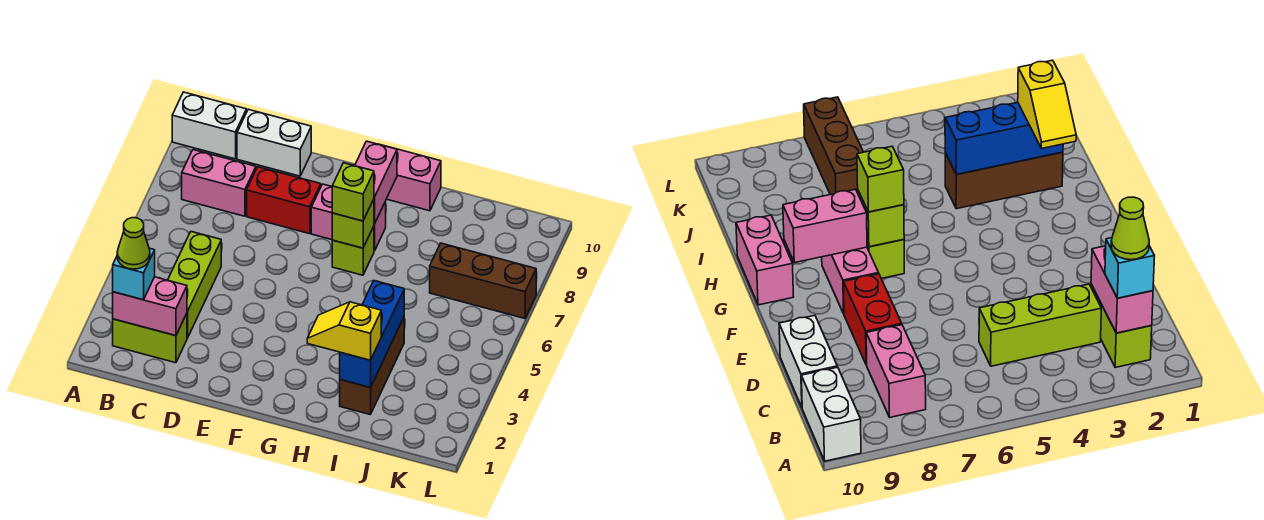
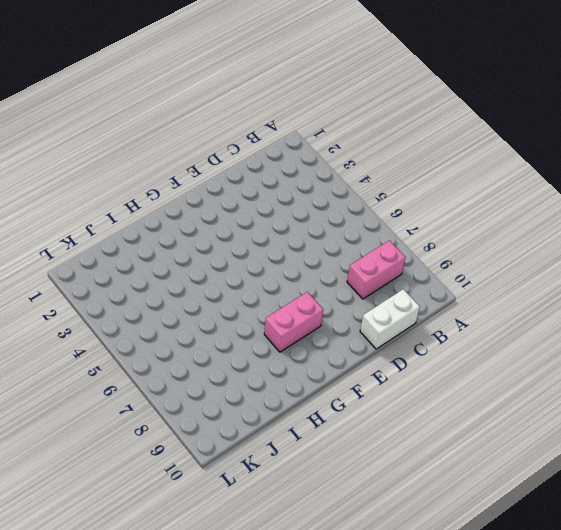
none -> white 1x2 brick [172,92,247,159]
none -> lime 1x2 brick [113,314,187,363]
none -> lime 1x3 brick [168,232,221,338]

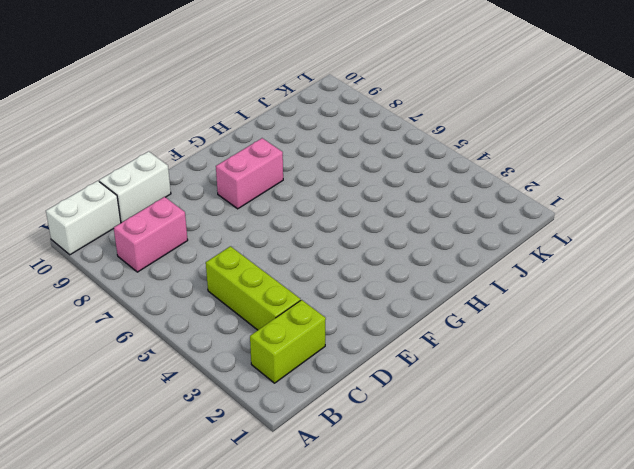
none -> red 1x2 brick [247,167,321,234]
none -> lime 1x1 brick [332,226,374,275]
none -> pink 1x2 brick [379,144,441,211]

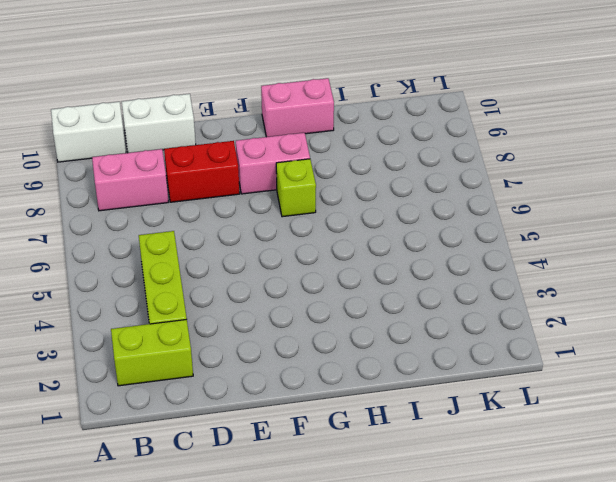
none -> brown 1x3 brick [340,318,404,414]
none -> brown 1x3 brick [430,243,536,318]
none -> pink 1x2 brick [113,277,187,336]

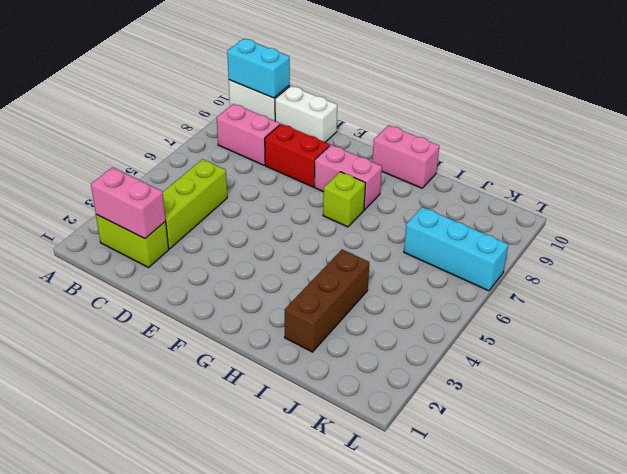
cyan 1x2 brick [227,39,290,98] -> none
cyan 1x3 brick [404,207,508,291] -> brown 1x3 brick [430,243,536,318]
none -> lime 1x1 brick [332,199,374,248]
none -> pink 1x2 brick [355,141,397,224]
none -> blue 1x3 brick [340,281,404,388]

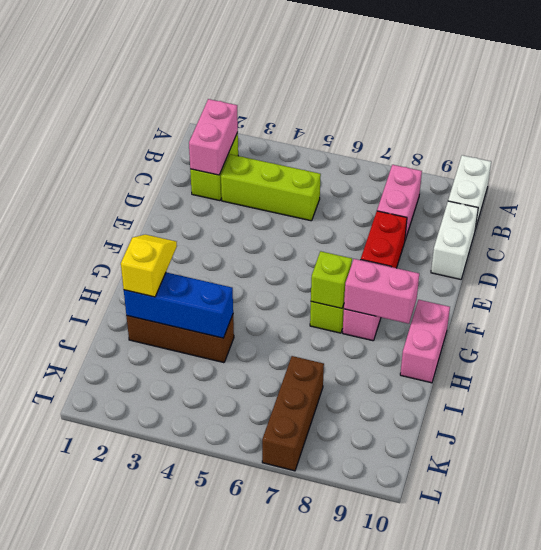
none -> cyan 1x1 brick [113,248,155,300]
none -> lime 1x1 brick [332,163,374,221]
none -> lime 1x1 cone [117,218,150,269]

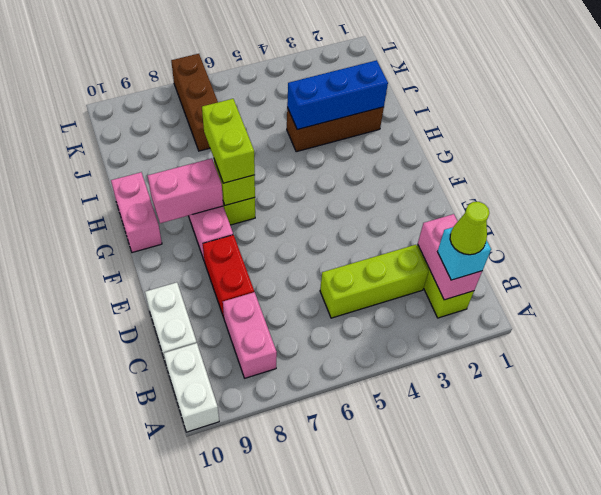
lime 1x2 brick [202,99,255,183] -> lime 1x1 brick [332,163,374,221]
none -> yellow 1x2 slope [307,302,381,360]

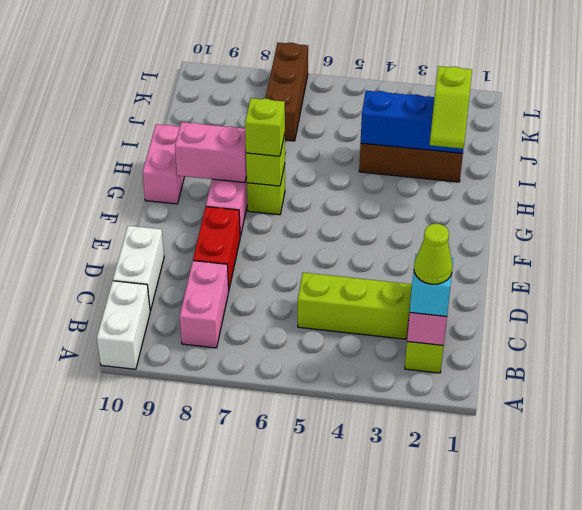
lime 1x2 slope [430,66,472,149] -> yellow 1x2 slope [307,302,381,360]

